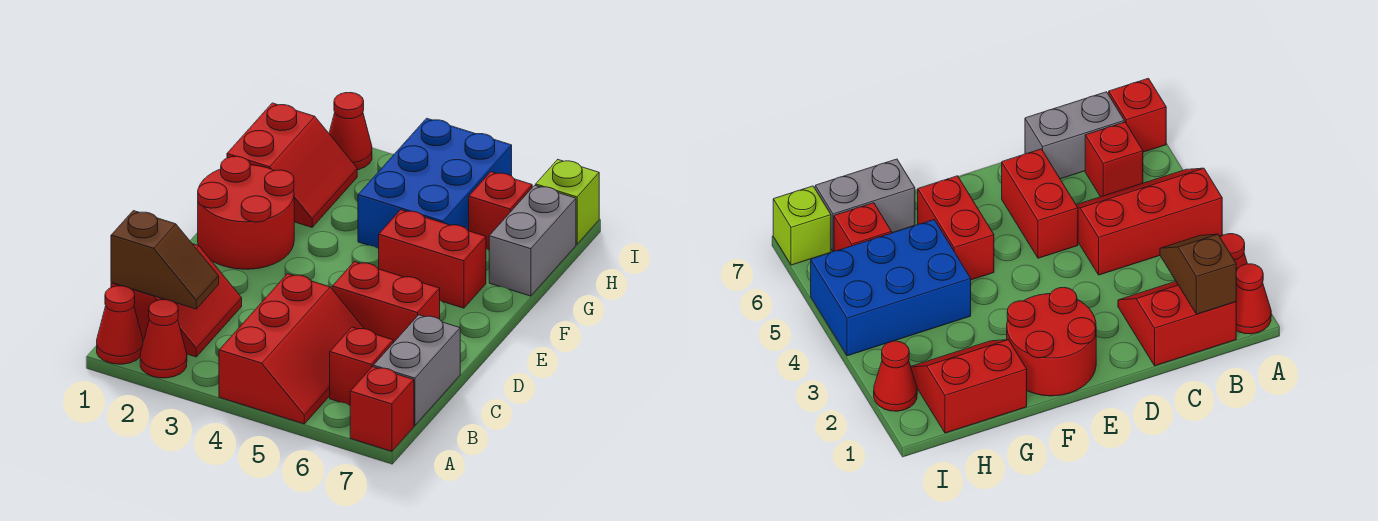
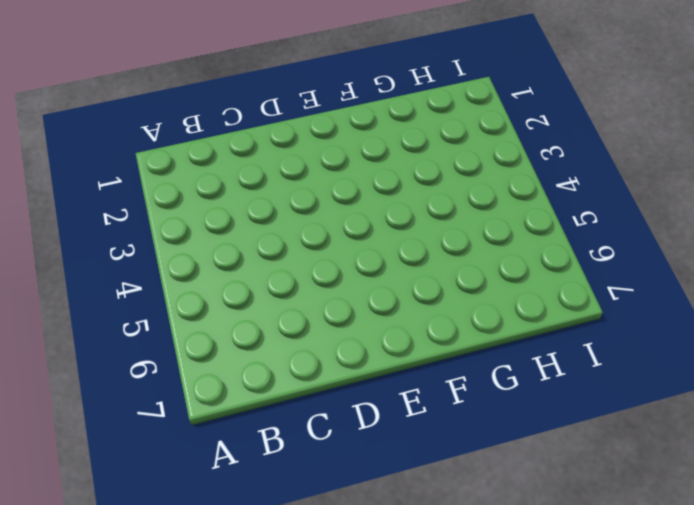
none -> red 1x1 cone [97,286,143,364]
none -> red 1x1 cone [140,300,187,378]
none -> red 2x3 slope [219,274,364,424]

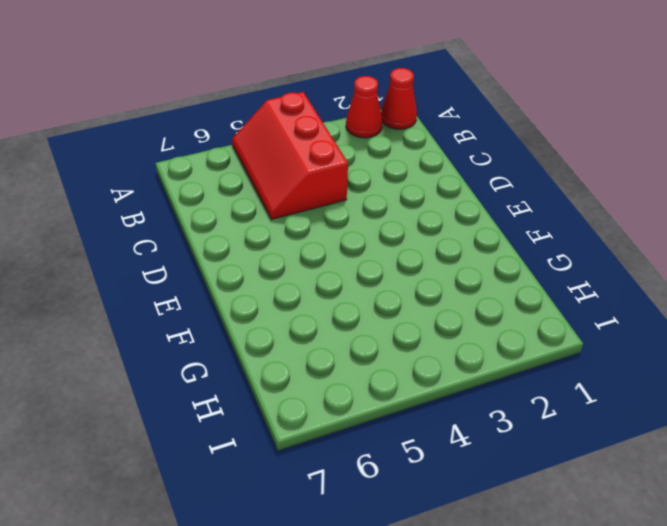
none -> red 1x1 brick [350,367,414,451]
none -> red 2x2 slope [111,244,242,357]
none -> red 1x1 brick [330,327,393,405]

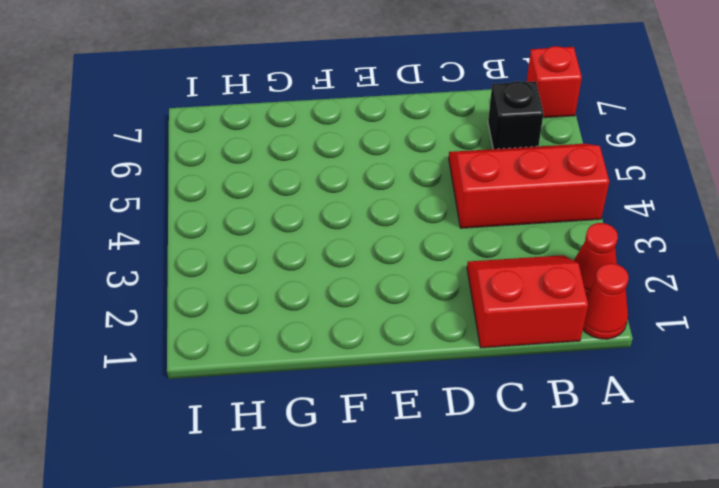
black 1x1 brick [488,81,544,149] -> red 1x1 brick [330,327,393,405]
none -> grey 1x2 brick [373,315,460,425]
none -> red 1x2 brick [332,262,440,343]
none -> red 2x2 round brick [198,156,294,269]

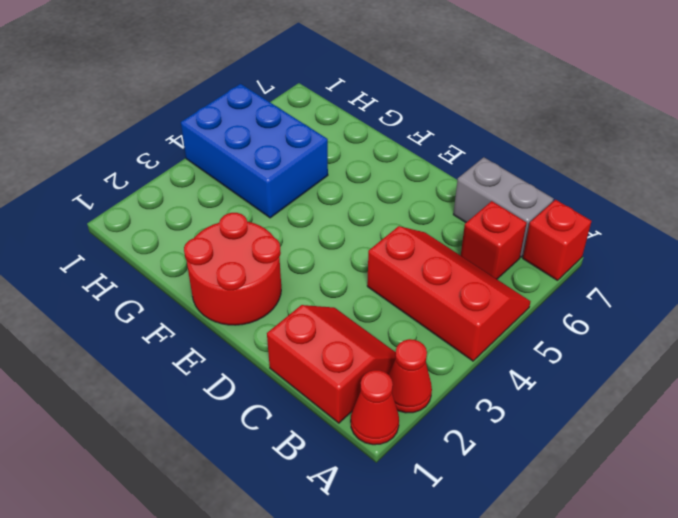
none -> red 1x2 brick [332,262,440,343]
none -> red 1x2 brick [379,210,486,308]
none -> red 2x2 slope [227,103,357,227]

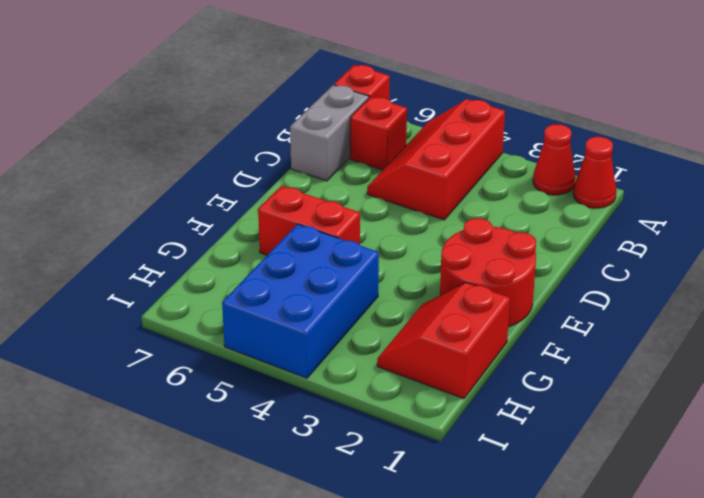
none -> red 2x2 slope [111,244,242,357]
none -> red 1x2 brick [332,262,440,343]
none -> grey 1x2 brick [489,185,576,296]

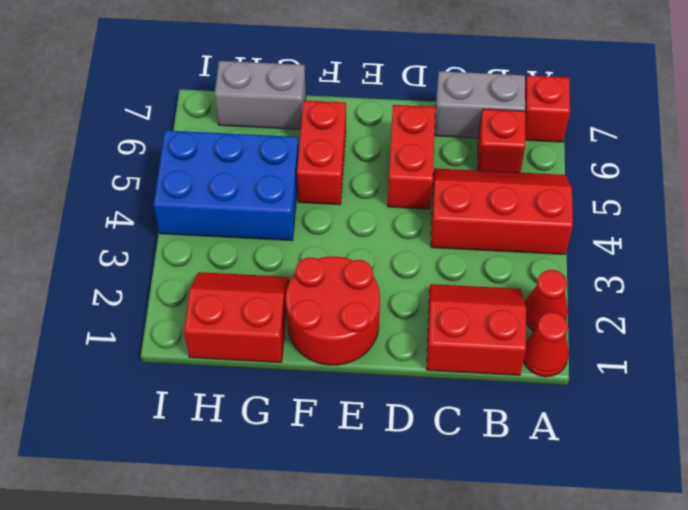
none -> red 1x1 brick [469,172,532,250]
none -> red 1x1 cone [329,92,372,170]
none -> lime 1x1 brick [536,160,599,244]

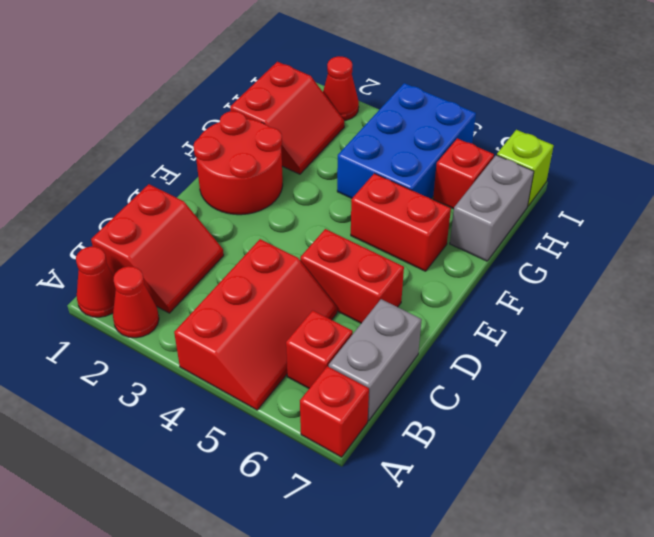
none -> brown 1x2 slope [111,211,219,309]

